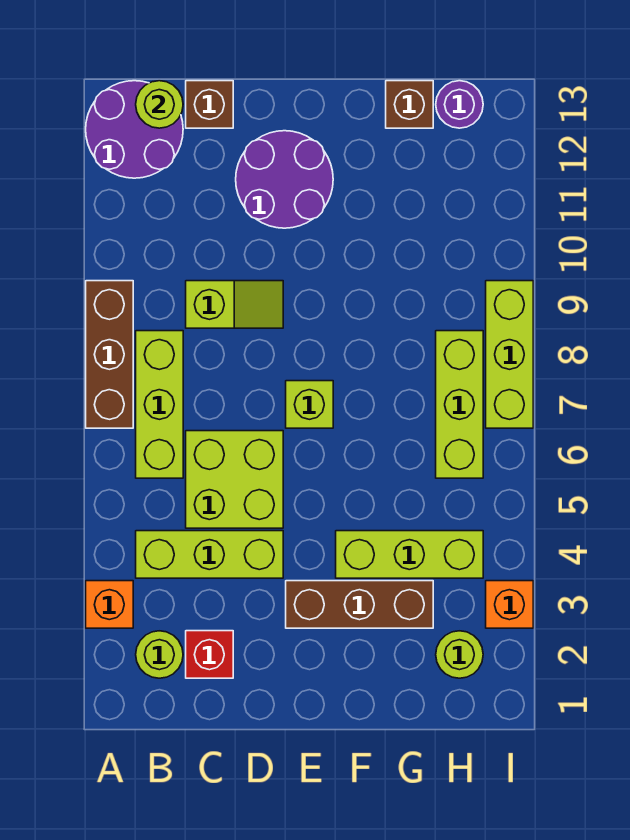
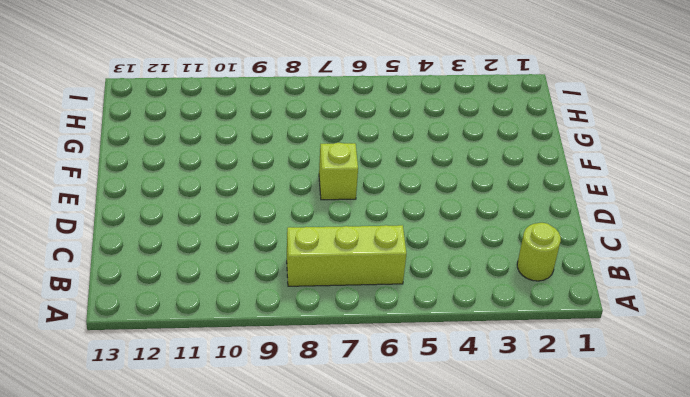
none -> orange 1x1 brick [86,581,133,628]
none -> brown 1x3 brick [86,281,133,428]
none -> purple 2x2 round brick [86,81,183,178]

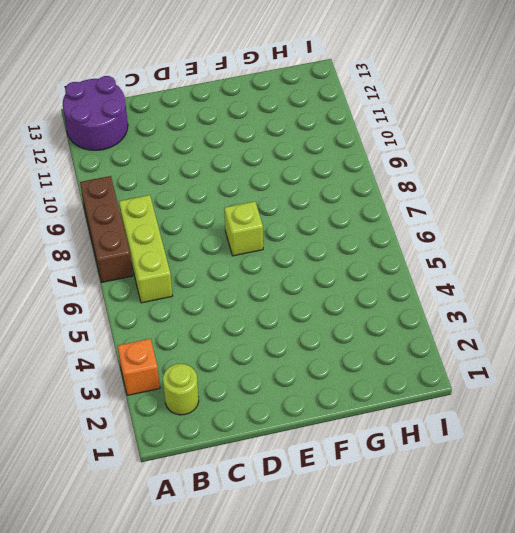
none -> lime 1x3 brick [136,531,283,578]
none -> red 1x1 brick [186,631,233,678]
none -> lime 2x2 brick [186,431,283,528]

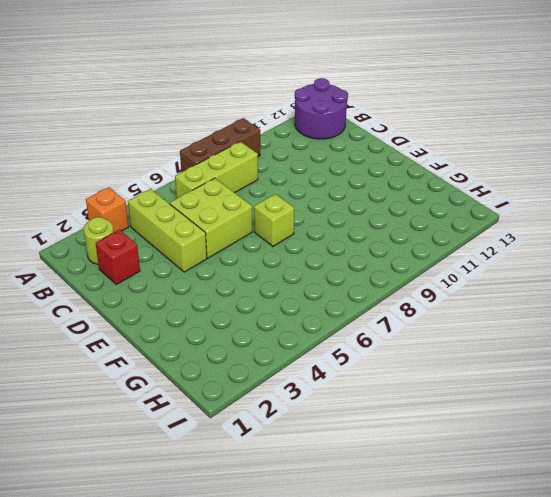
none -> lime 1x2 slope [186,281,283,328]
none -> brown 1x1 brick [186,81,233,128]
none -> purple 2x2 round brick [236,131,333,228]

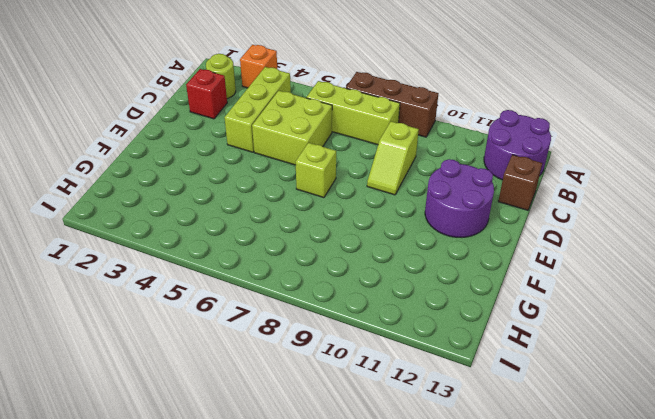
none -> brown 1x3 brick [286,581,433,628]
none -> lime 1x3 brick [336,531,483,578]
none -> brown 1x1 brick [386,81,433,128]

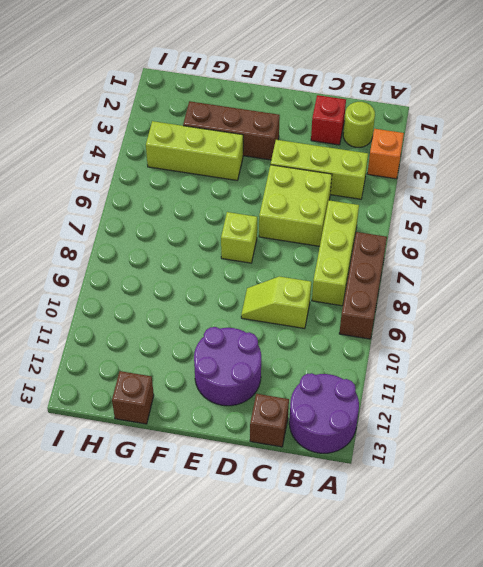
none -> lime 1x1 round brick [436,631,483,678]
none -> lime 1x3 brick [436,331,483,478]
none -> purple 1x1 round brick [436,81,483,128]

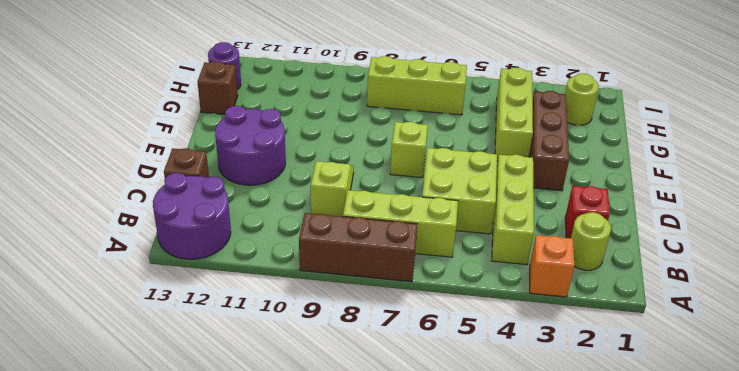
none -> orange 1x1 brick [486,581,533,628]
none -> lime 1x3 brick [486,281,533,428]
none -> lime 1x1 round brick [136,81,183,128]

